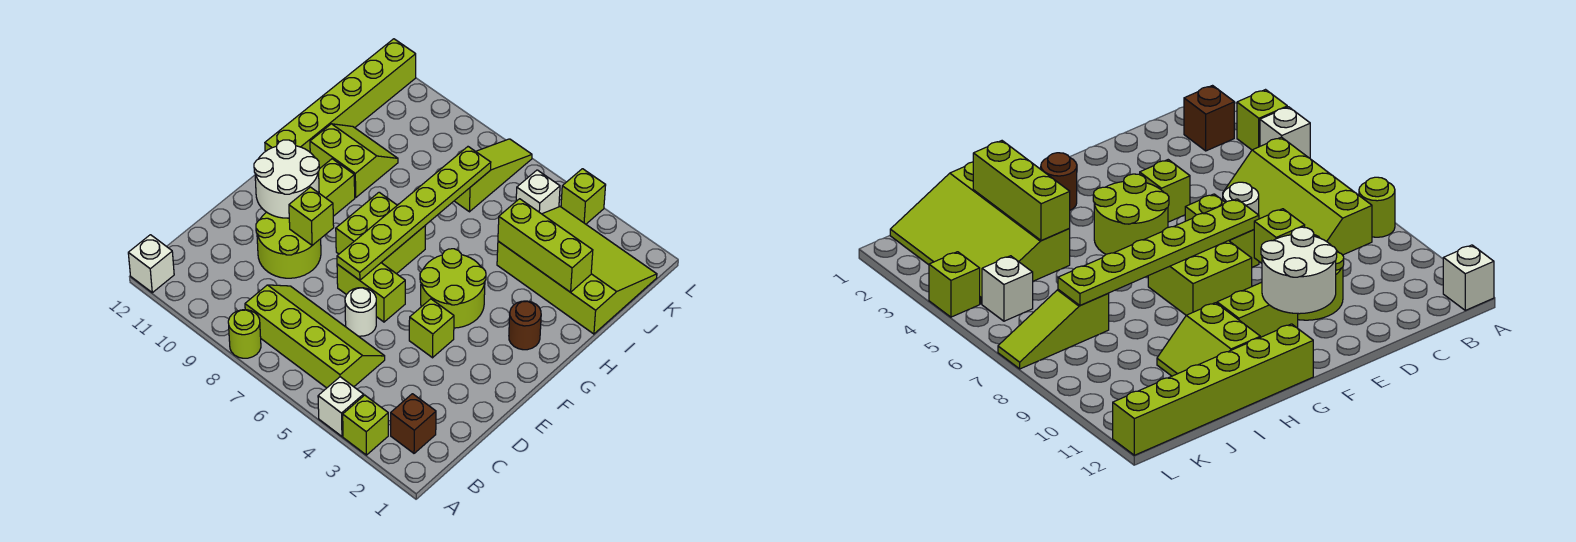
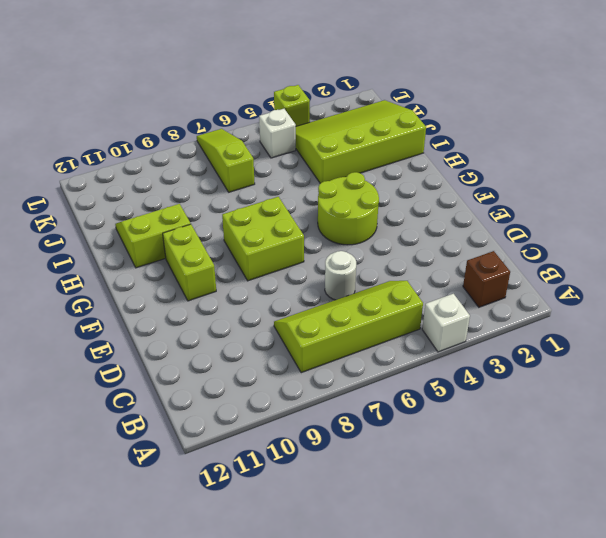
none -> lime 1x1 brick [343,395,388,455]
none -> lime 1x1 round brick [228,310,261,358]
none -> white 1x1 brick [128,235,174,293]

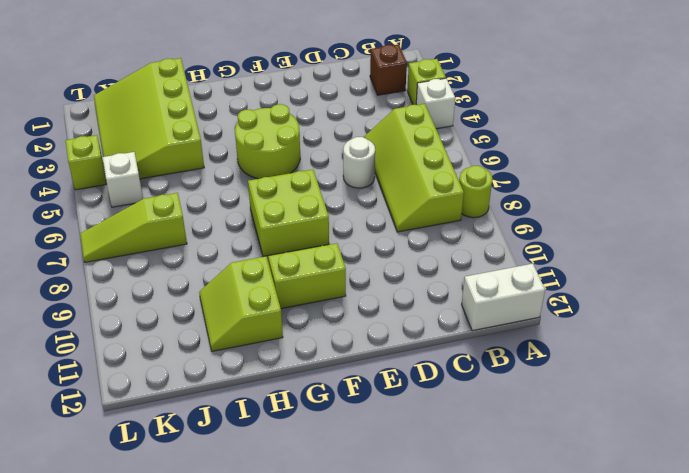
white 1x2 brick [462,264,545,331] -> white 1x1 brick [128,235,174,293]
none -> lime 2x2 round brick [256,212,321,278]
none -> lime 1x1 brick [409,299,454,358]
none -> lime 1x2 brick [337,263,405,322]

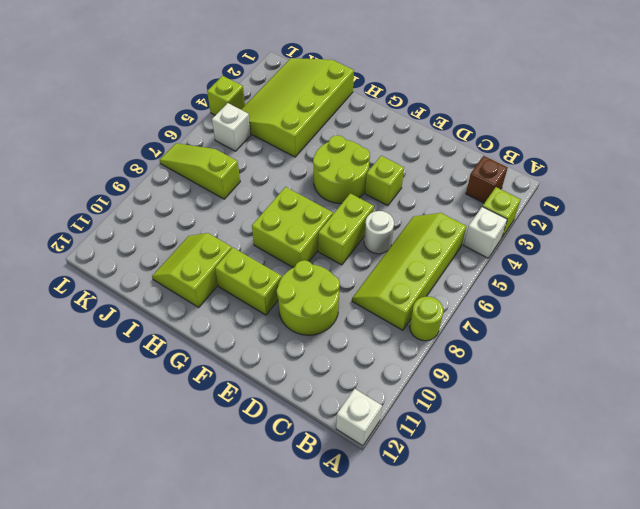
none -> brown 1x1 round brick [509,301,541,350]
none -> lime 1x6 brick [265,39,416,152]
none -> lime 1x6 plate [337,147,491,280]

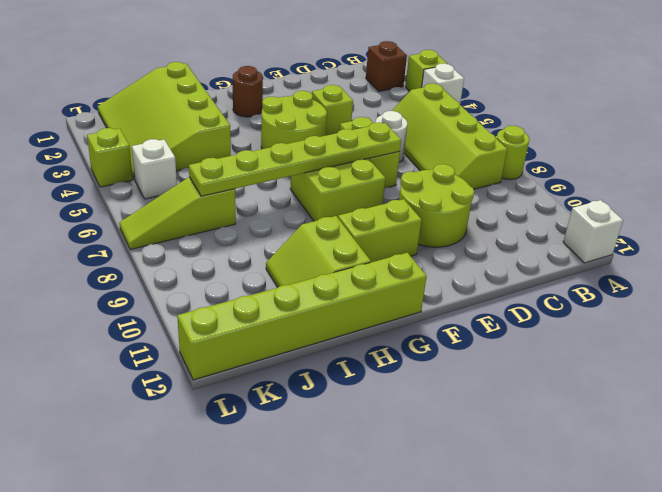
none -> lime 1x1 brick [289,187,334,245]
none -> white 2x2 round brick [254,140,319,218]
none -> lime 1x3 brick [498,199,593,292]

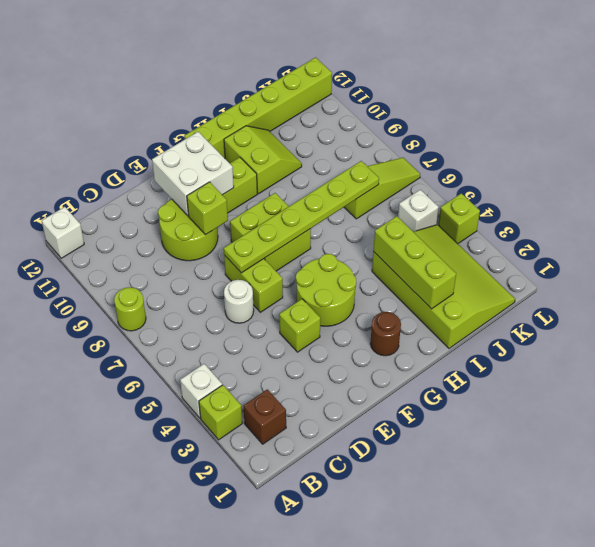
white 2x2 brick [152,132,234,216] -> white 2x2 round brick [254,140,319,218]
none -> lime 2x4 slope [245,285,385,388]

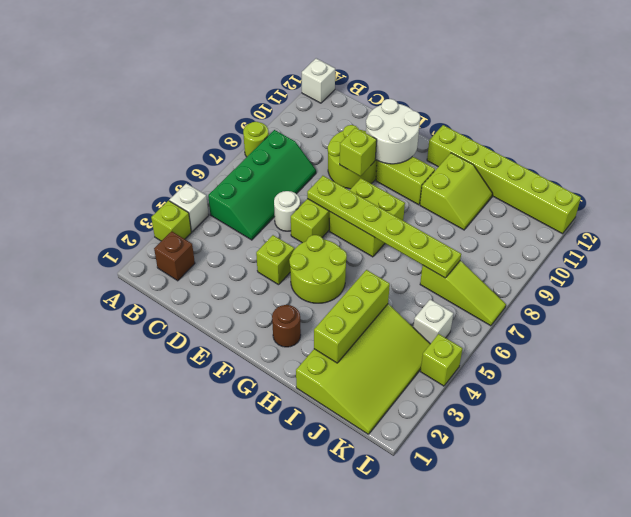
green 2x4 slope [208,130,316,240] -> lime 2x4 slope [245,285,385,388]

